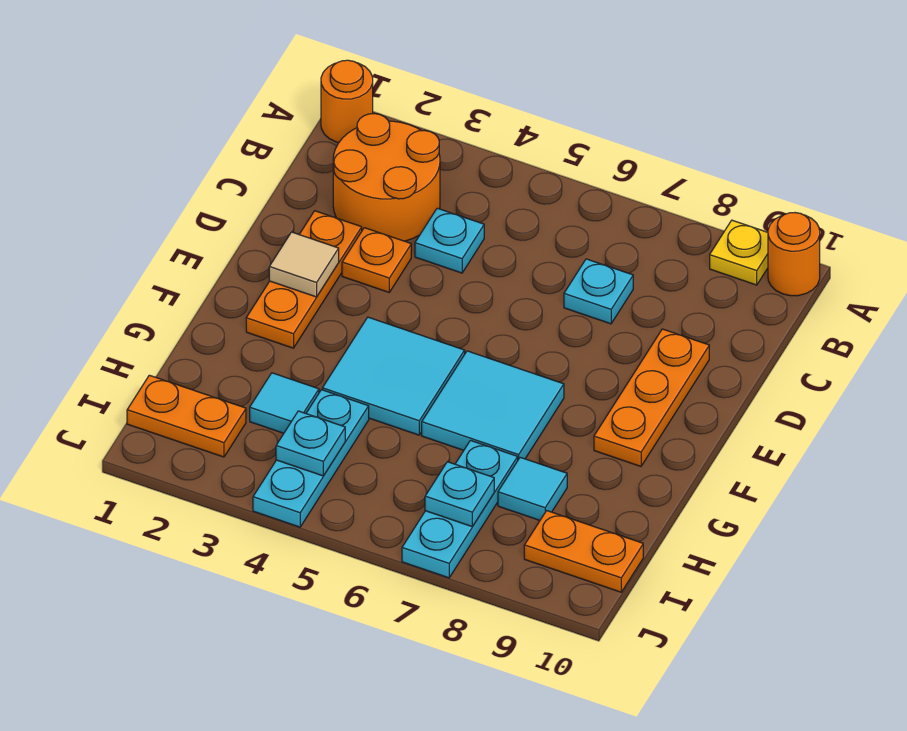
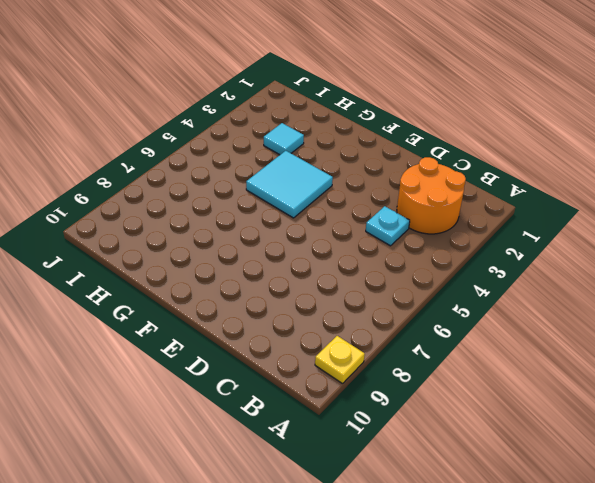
none -> orange 1x1 round brick [321,60,373,143]
none -> orange 1x1 round brick [768,213,820,296]
none -> cyan 1x1 plate [564,259,633,324]

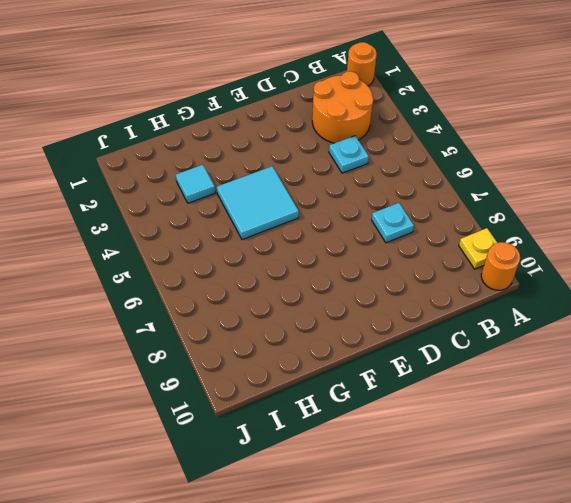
none -> orange 1x3 plate [246,211,362,348]
none -> orange 1x1 plate [342,228,411,292]
none -> orange 1x3 plate [594,329,709,466]

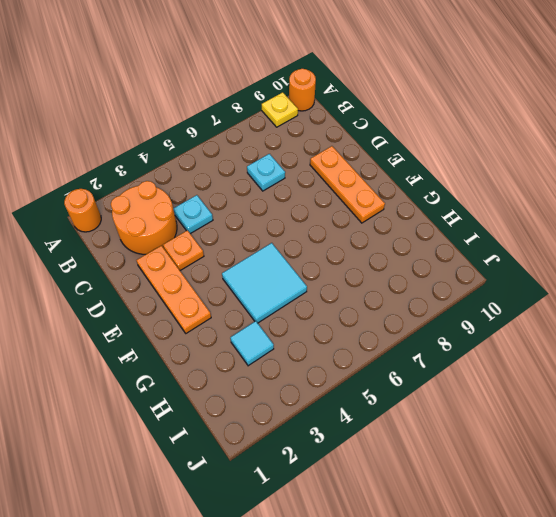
none -> cyan 2x2 tile [422,351,564,460]
none -> cyan 1x3 plate [253,390,369,527]
none -> cyan 1x3 plate [402,440,518,578]

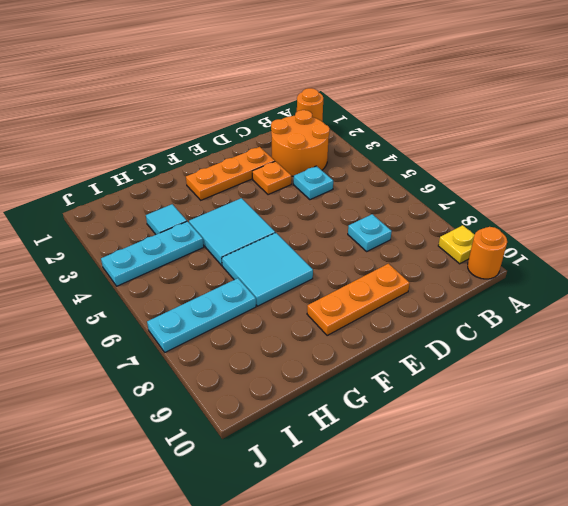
none -> cyan 1x1 tile [498,457,567,520]
none -> orange 1x2 plate [127,375,246,457]
none -> orange 1x2 plate [524,511,643,592]

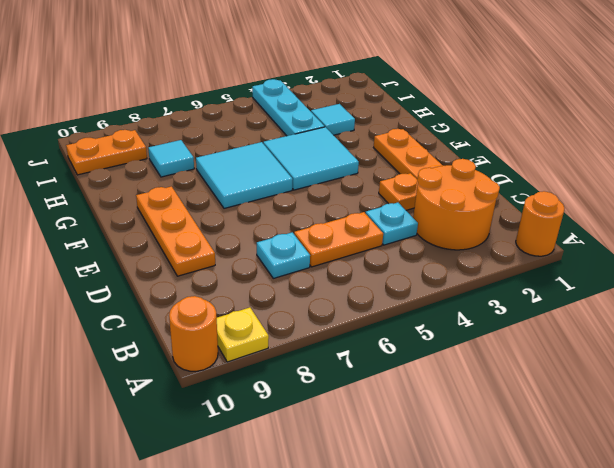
orange 1x2 plate [294,212,383,267] -> orange 1x2 plate moved to [127,375,246,457]
none -> cyan 1x3 plate [402,440,518,578]
none -> tan 1x1 tile [269,232,339,297]
none -> cyan 1x1 plate [276,411,345,476]

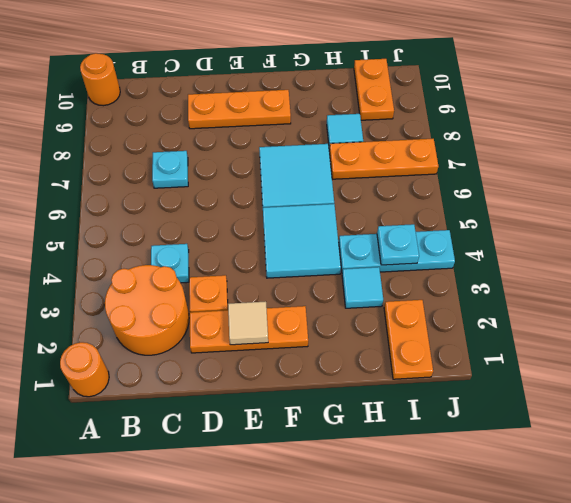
orange 1x3 plate [329,139,438,179] -> cyan 1x3 plate [402,440,518,578]
none -> yellow 1x1 plate [710,220,768,285]
none -> cyan 1x1 plate [425,462,494,527]

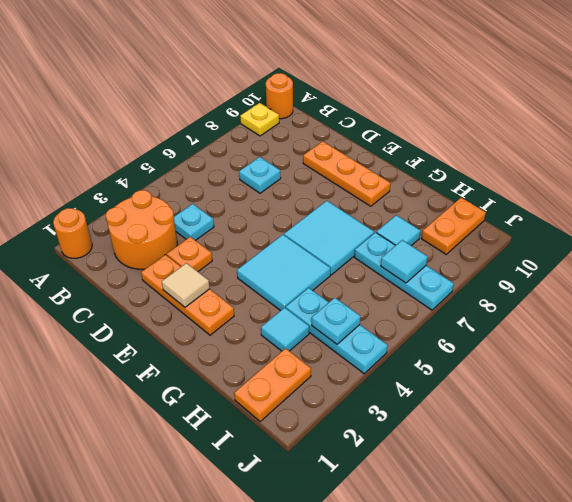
cyan 1x1 tile [381,240,428,283] -> cyan 1x1 plate [425,462,494,527]

